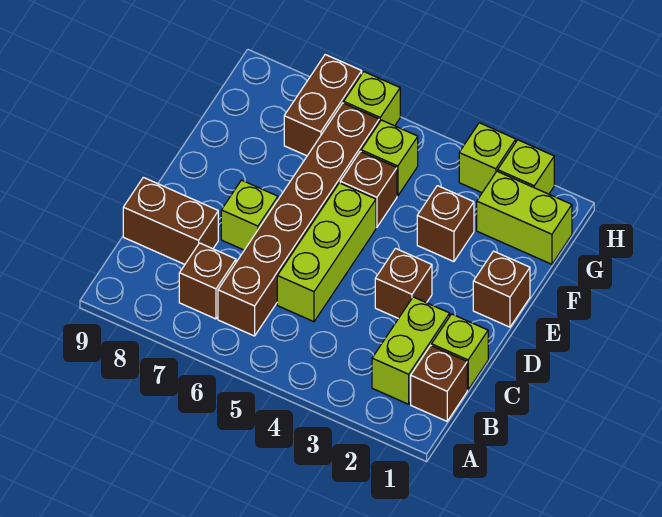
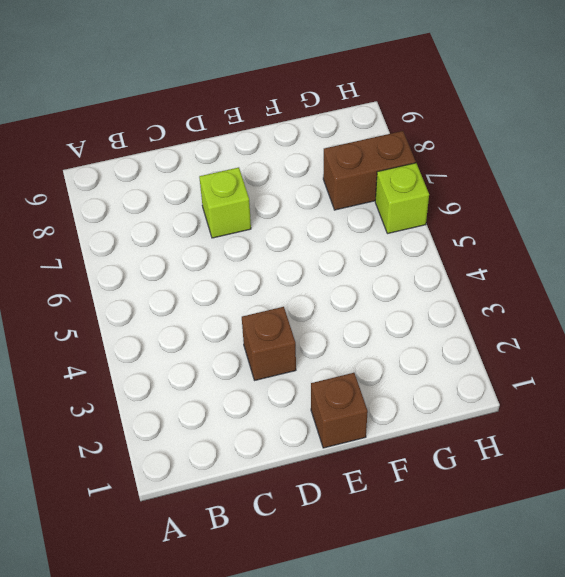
none -> brown 1x1 brick [411,346,467,421]
none -> lime 1x2 brick [372,297,450,404]
none -> brown 1x6 brick [218,103,379,336]

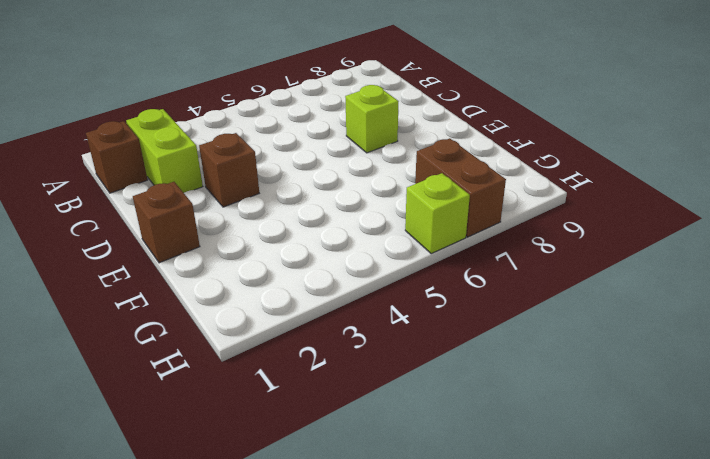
none -> brown 1x6 brick [218,103,379,336]
none -> brown 1x1 brick [179,243,236,319]
none -> lime 1x1 brick [432,314,488,390]

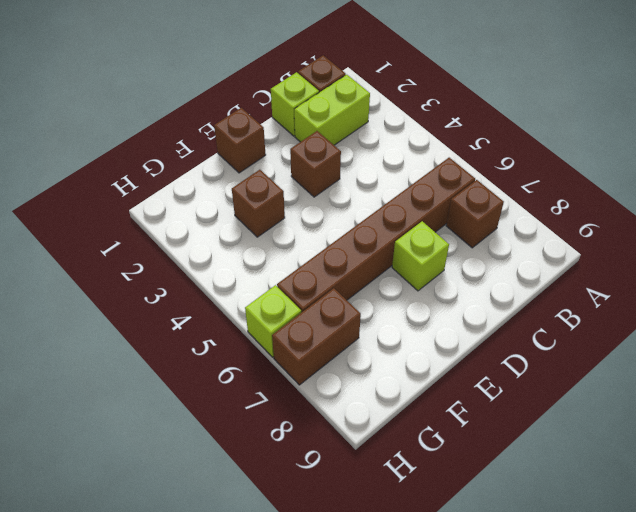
none -> lime 1x3 brick [277,183,376,322]
none -> brown 1x2 brick [123,177,218,264]
none -> brown 1x1 brick [340,151,397,227]

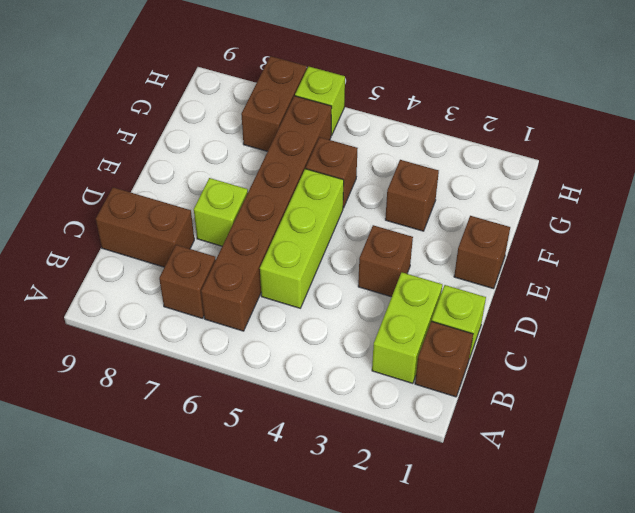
none -> lime 1x2 brick [477,171,572,264]
none -> lime 1x1 brick [361,120,418,196]
none -> lime 1x1 brick [498,140,554,194]

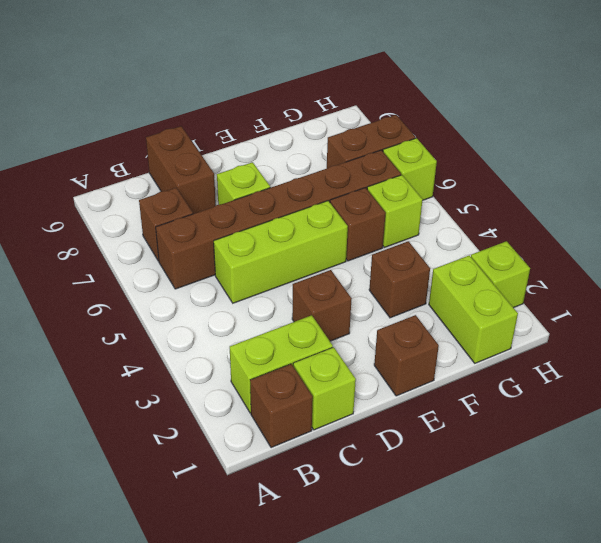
none -> lime 1x1 brick [459,123,516,193]

